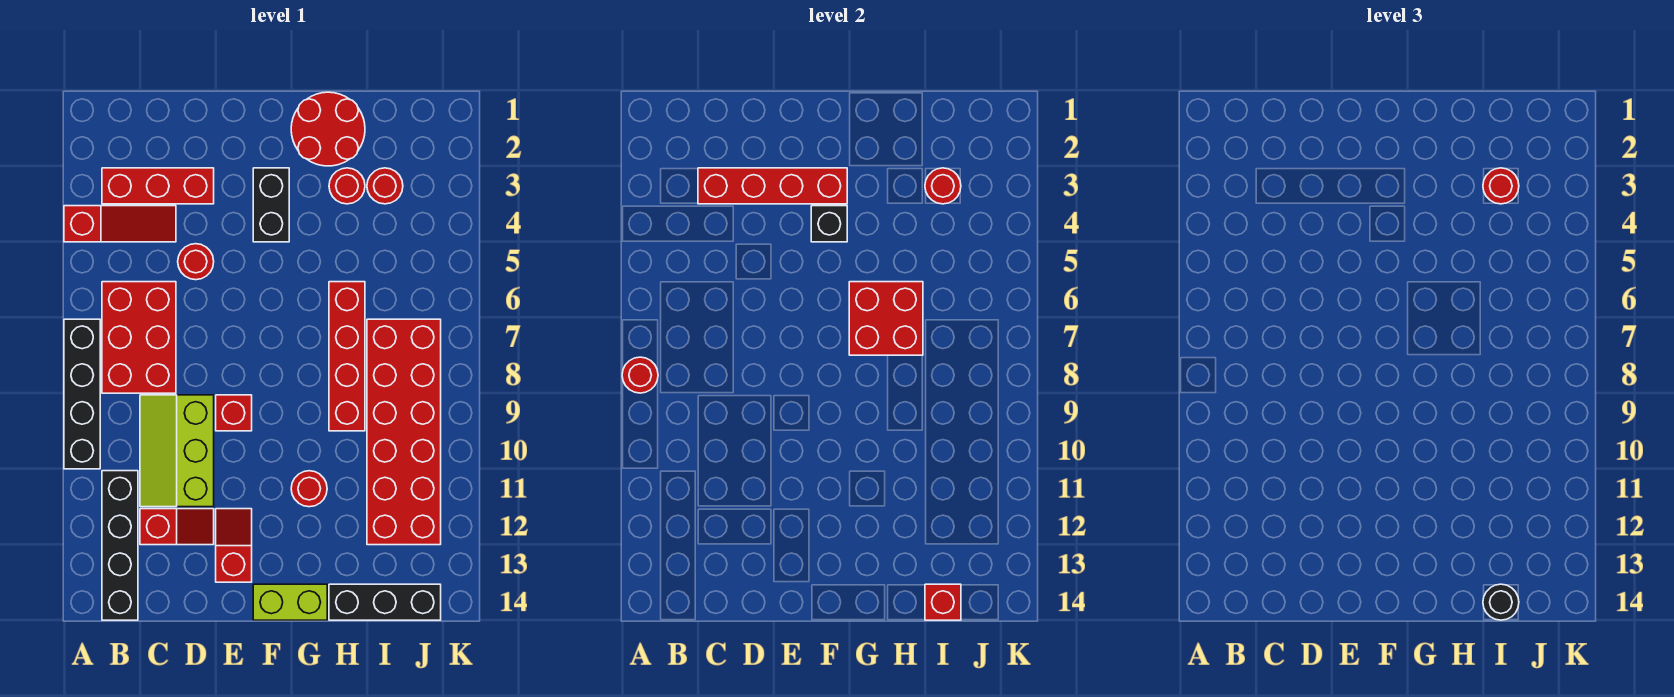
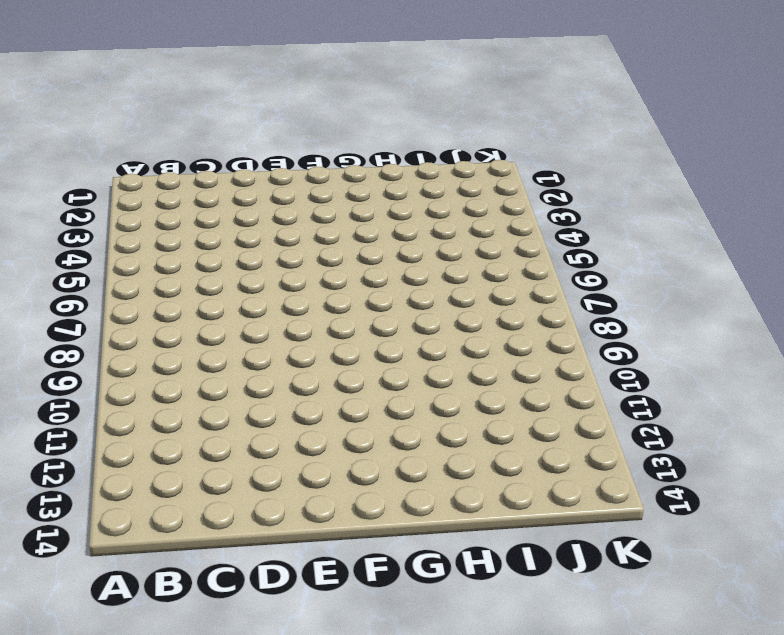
none -> red 1x3 slope [64,206,176,242]
none -> black 1x4 brick [64,319,100,469]
none -> red 1x3 brick [102,168,214,204]

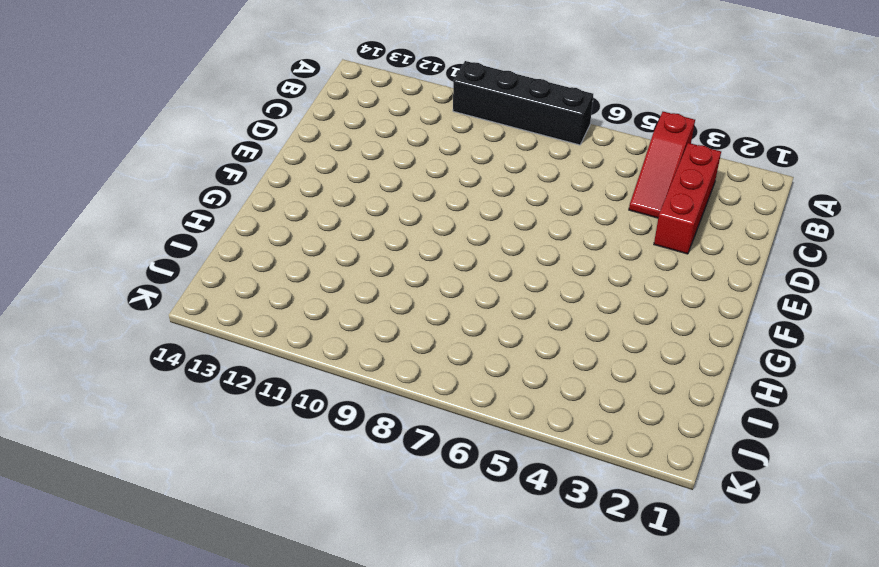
none -> red 2x3 brick [102,282,176,393]
none -> black 1x4 brick [102,471,138,620]
none -> lime 2x3 slope [140,395,214,507]

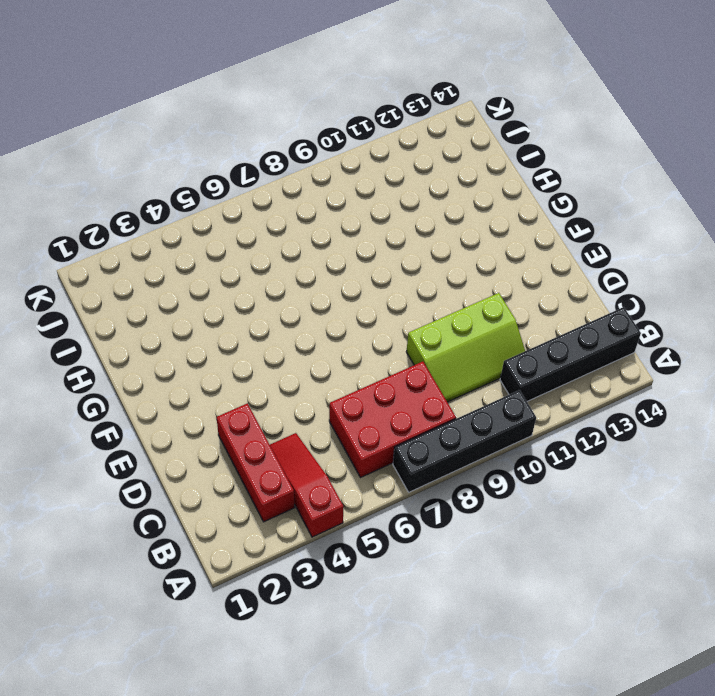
none -> red 1x2 slope [140,509,214,545]
none -> red 1x1 round brick [178,244,214,280]
none -> red 1x1 brick [216,395,252,431]

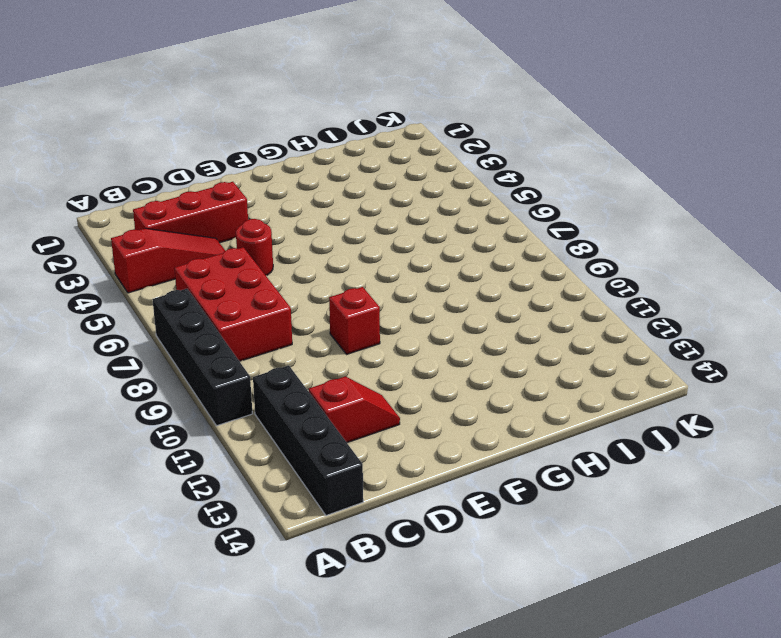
none -> lime 2x3 slope [140,395,214,507]
none -> red 1x2 slope [216,509,252,582]
none -> black 1x2 brick [253,168,289,242]

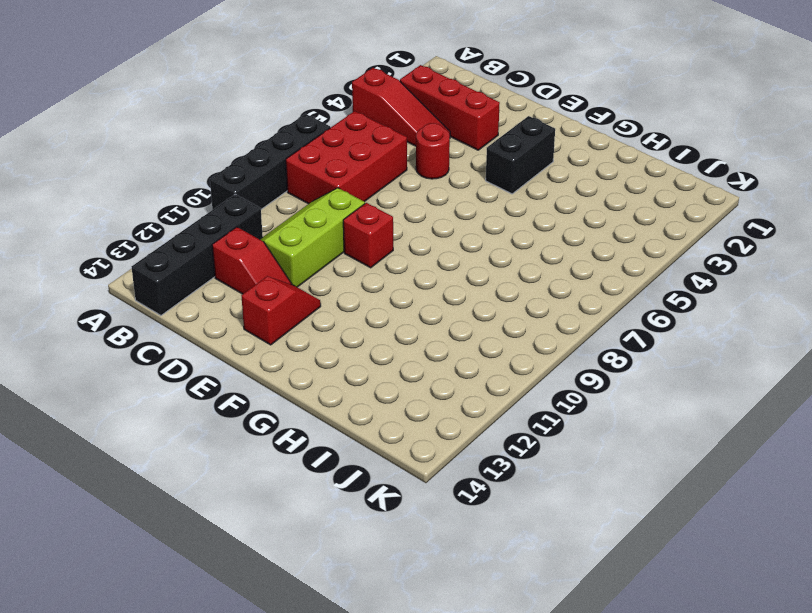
none -> lime 1x2 brick [253,584,327,620]
none -> red 2x2 round brick [291,92,365,166]
none -> red 1x1 round brick [291,471,327,507]

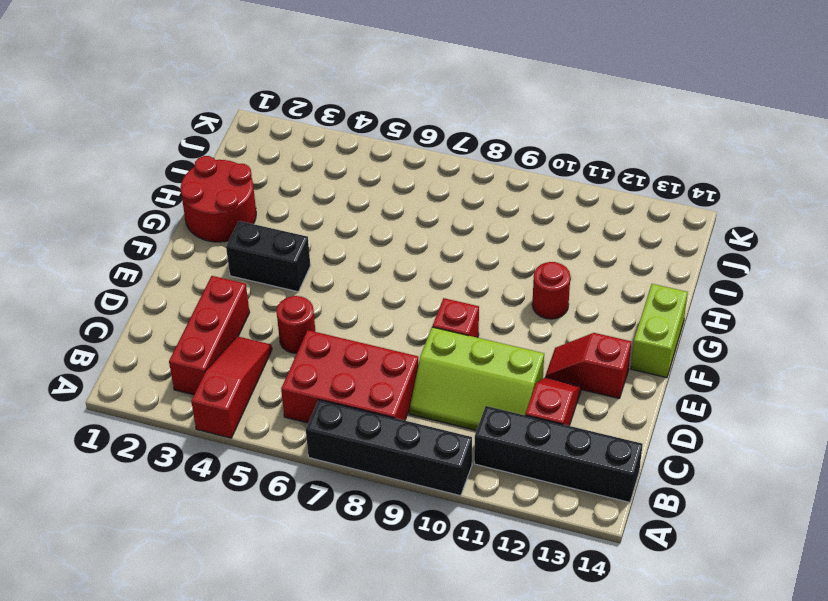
none -> red 1x1 round brick [329,168,365,204]
none -> red 1x4 brick [329,282,365,431]
none -> black 1x3 brick [329,584,441,620]

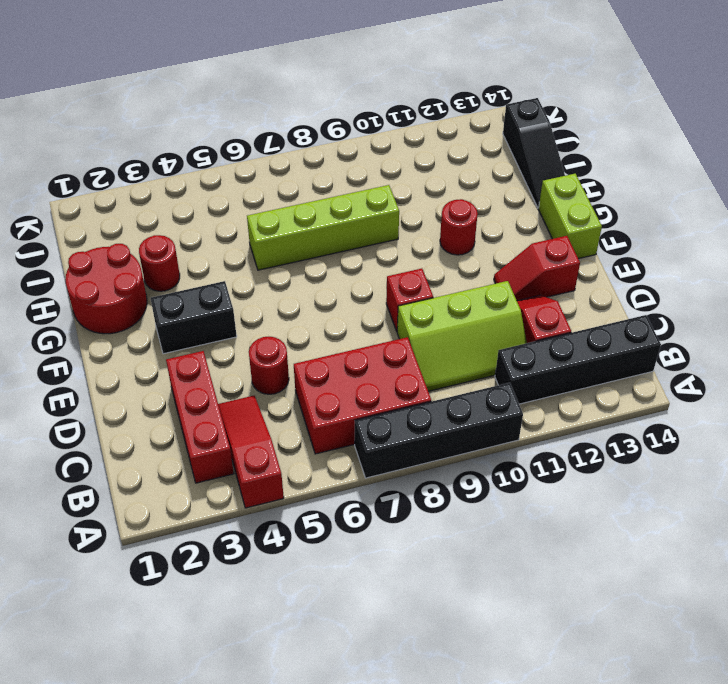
lime 1x4 brick [247,185,399,270] -> red 1x4 brick [329,282,365,431]
black 1x3 slope [503,98,565,208] -> black 1x3 brick [329,584,441,620]
none -> red 1x1 round brick [367,168,403,204]
none -> red 2x6 brick [367,319,441,545]
none -> red 1x1 round brick [622,357,658,393]

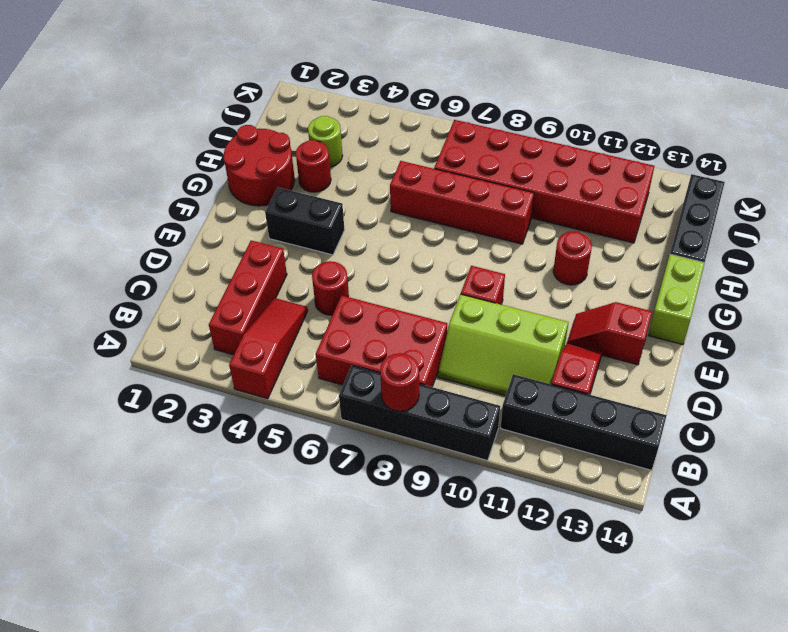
lime 1x1 round brick [308,116,343,167] -> red 1x1 round brick [367,168,403,204]
none -> red 1x4 brick [698,168,847,204]
none -> black 1x1 brick [811,206,847,242]
none -> red 2x2 brick [849,282,923,355]

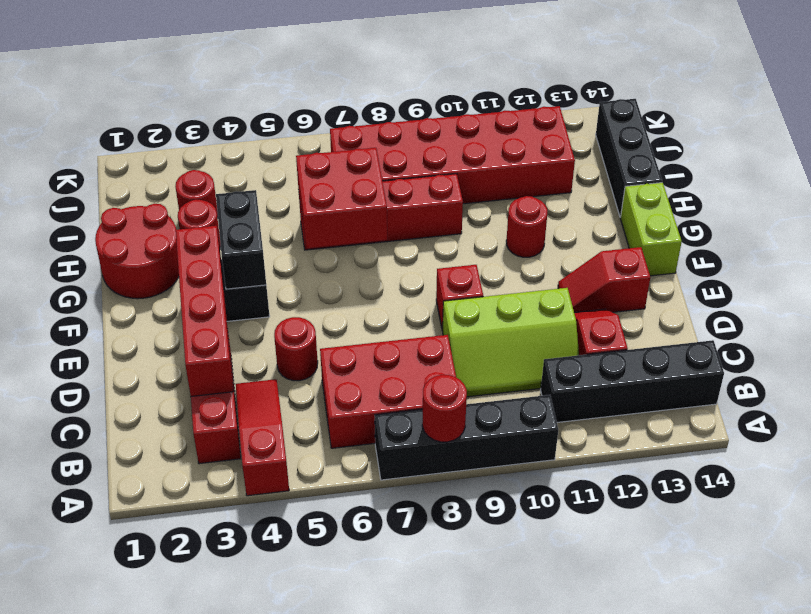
black 1x2 brick [216,190,266,289] -> black 1x1 brick [811,206,847,242]
none -> red 1x1 round brick [925,168,961,204]
none -> red 1x1 brick [925,584,961,620]
none -> red 1x1 round brick [1483,168,1519,204]

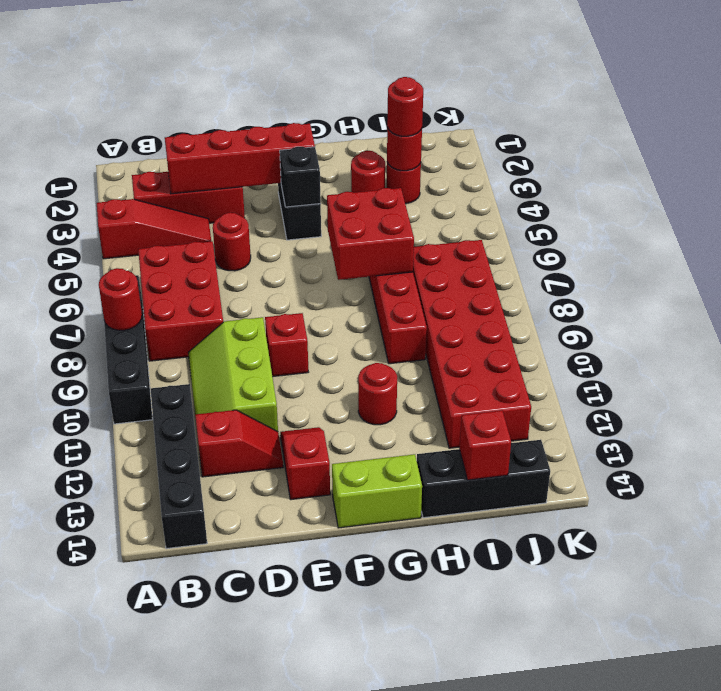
none -> red 2x2 round brick [291,92,365,166]
none -> black 1x1 round brick [1483,584,1519,620]

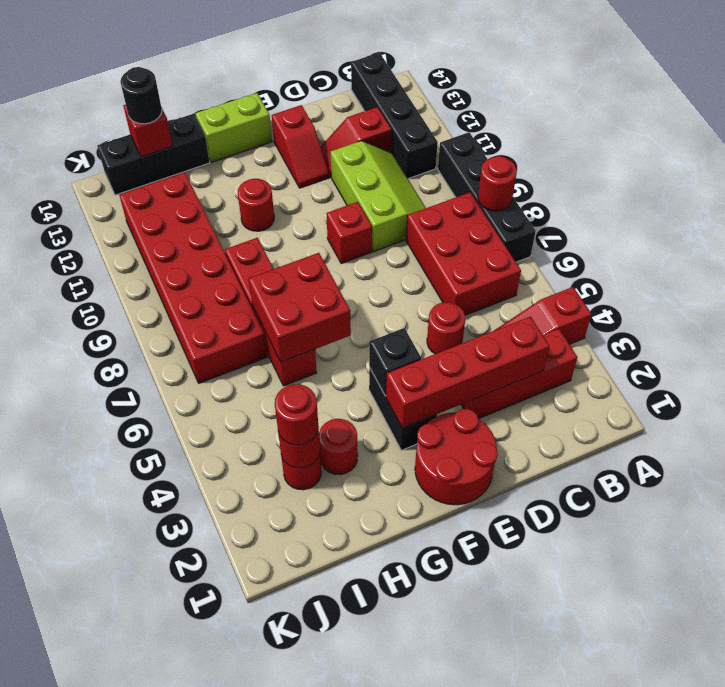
red 2x2 round brick [415,409,498,505] -> red 2x2 round brick moved to [291,92,365,166]

